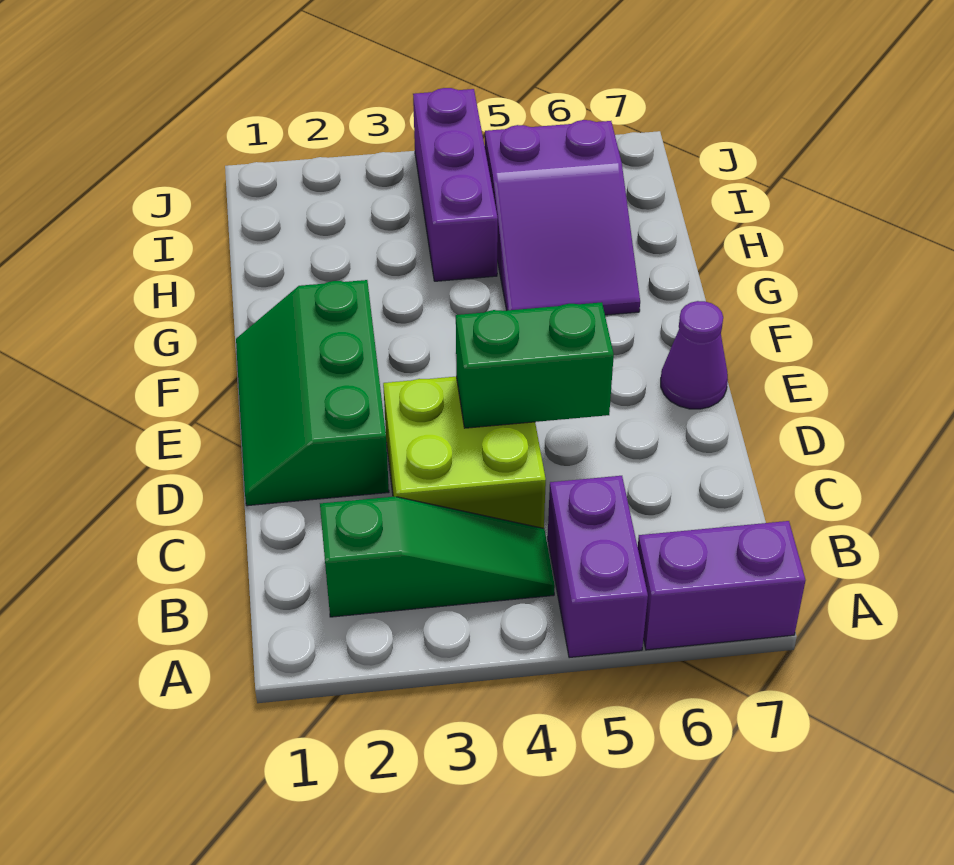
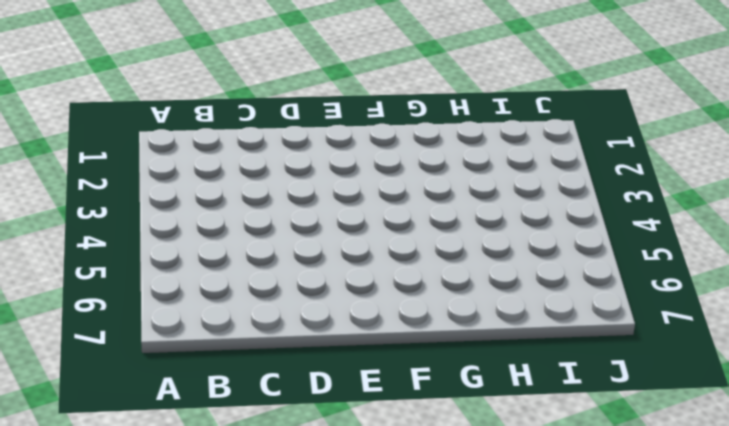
none -> purple 1x2 brick [548,476,648,658]
none -> purple 1x2 brick [638,521,806,650]

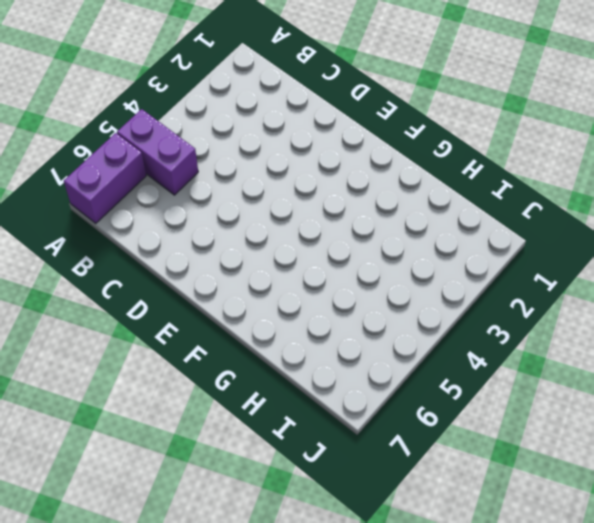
none -> green 1x3 slope [320,497,555,617]
none -> lime 2x2 brick [383,377,546,528]

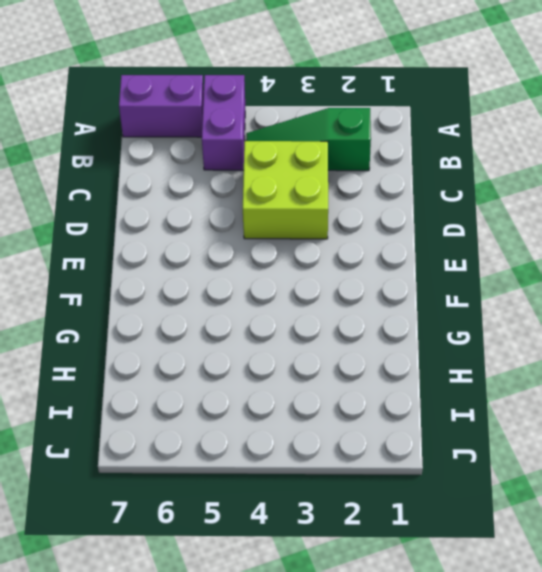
none -> green 2x3 slope [236,280,389,506]
none -> purple 1x1 cone [661,301,728,409]

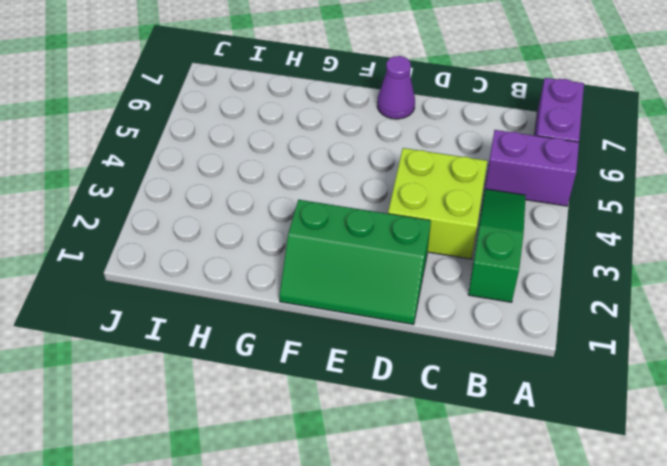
none -> purple 2x3 slope [484,120,640,315]
none -> purple 1x3 brick [413,88,498,281]

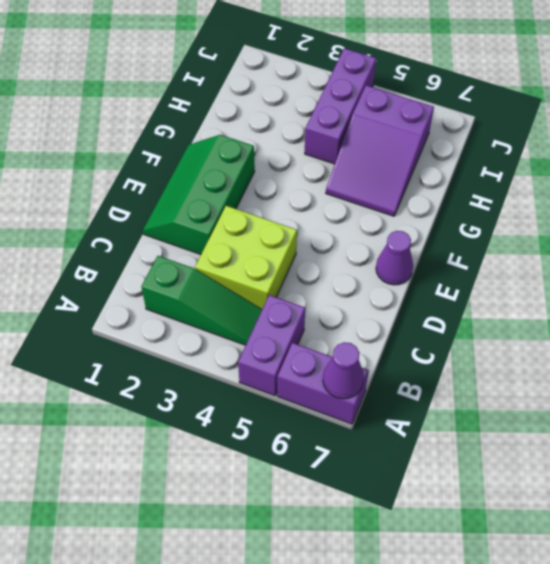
purple 1x1 cone [323,342,364,399] -> none
none -> green 1x2 brick [456,302,614,428]

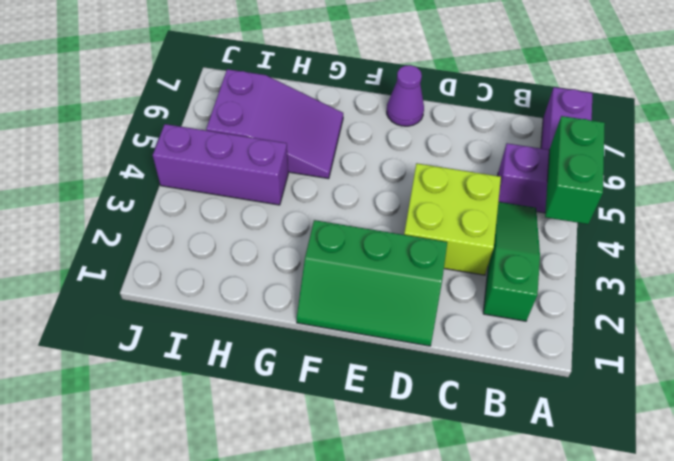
green 1x2 brick [545,116,605,224] -> green 1x2 brick moved to [456,302,614,428]

